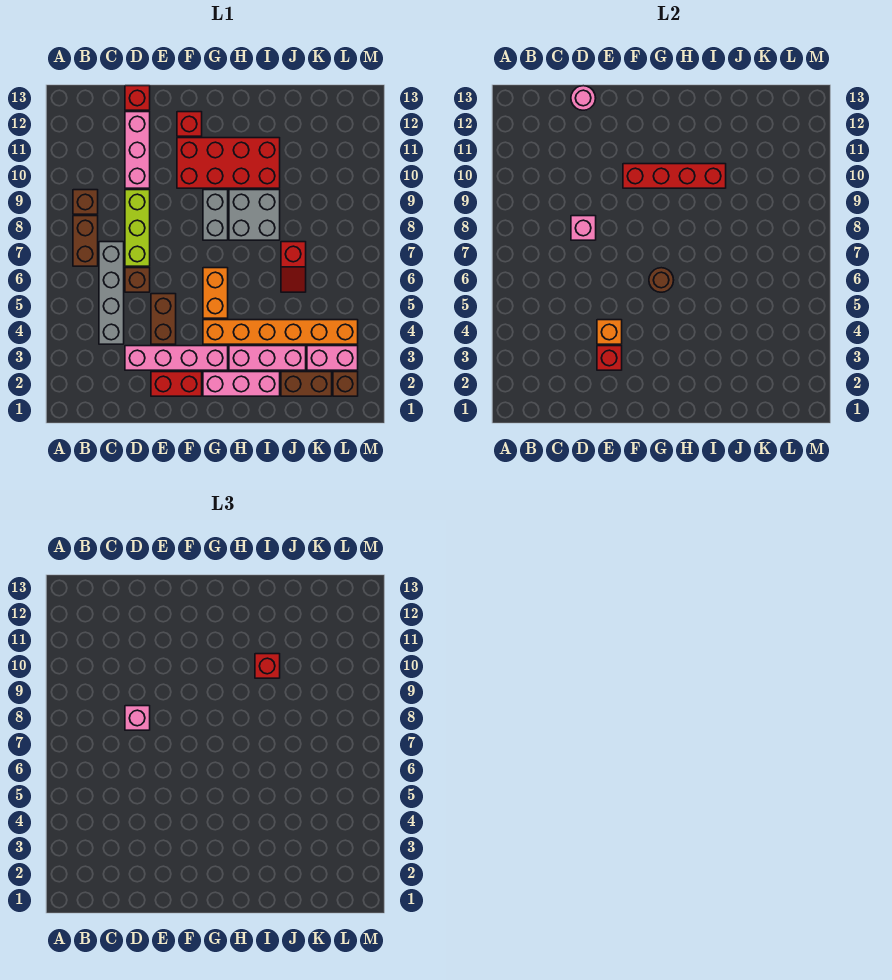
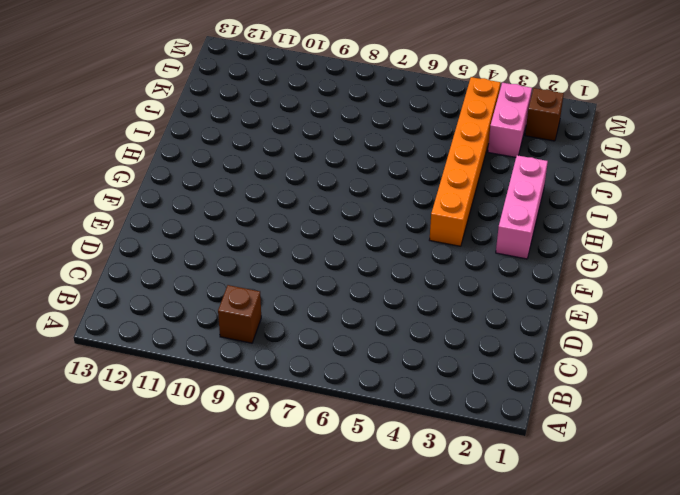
none -> brown 1x2 brick [73,216,98,266]
none -> grey 1x4 brick [99,242,124,344]
none -> pink 1x4 brick [125,346,228,370]
none -> brown 1x1 brick [125,268,150,292]

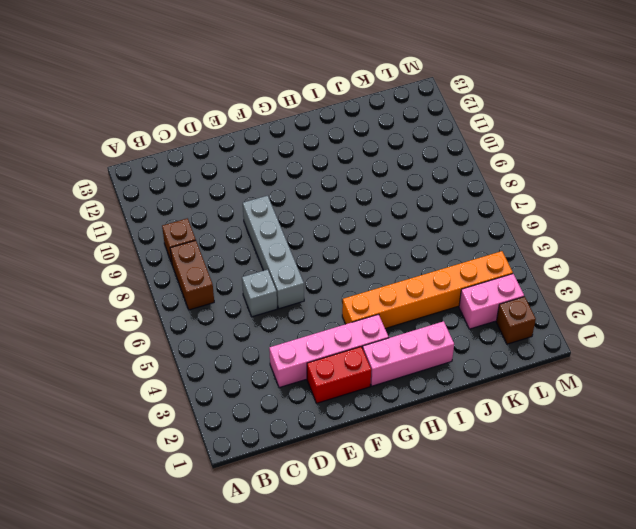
grey 1x1 brick [242,269,277,317] -> brown 1x1 brick [125,268,150,292]
grey 1x4 brick [243,196,304,309] -> grey 1x4 brick moved to [99,242,124,344]
none -> lime 1x3 brick [125,190,150,266]
none -> pink 1x3 brick [125,112,150,188]
none -> red 1x1 brick [125,86,150,110]
none -> brown 1x2 brick [151,294,176,344]

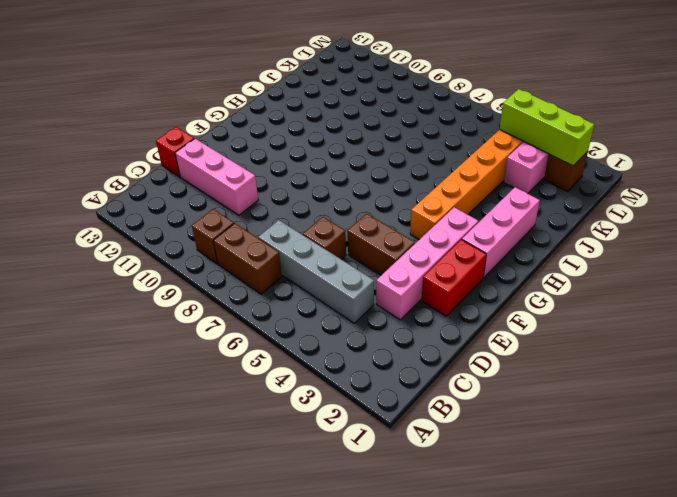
lime 1x3 brick [500,89,594,166] -> lime 1x3 brick moved to [125,190,150,266]
none -> red 2x4 brick [177,138,280,188]
none -> red 1x1 brick [177,112,202,136]
none -> orange 1x2 brick [203,268,228,318]
none -> grey 1x2 brick [203,190,228,240]

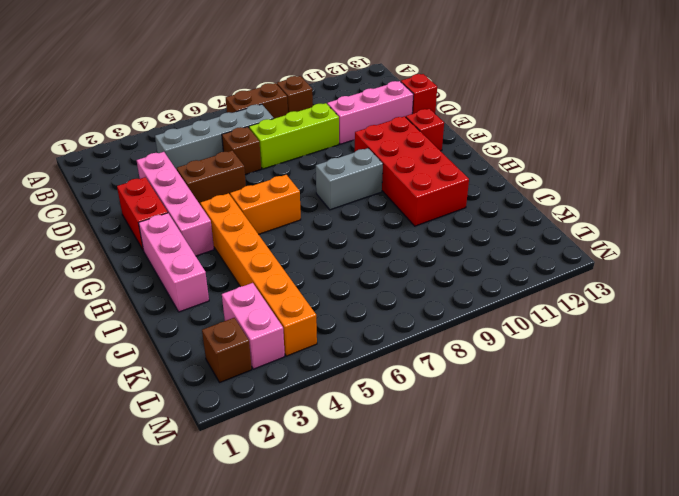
none -> pink 1x3 brick [229,346,306,370]
none -> grey 2x2 brick [229,190,280,240]
none -> brown 1x2 brick [281,372,332,396]
none -> red 1x2 slope [281,242,306,292]

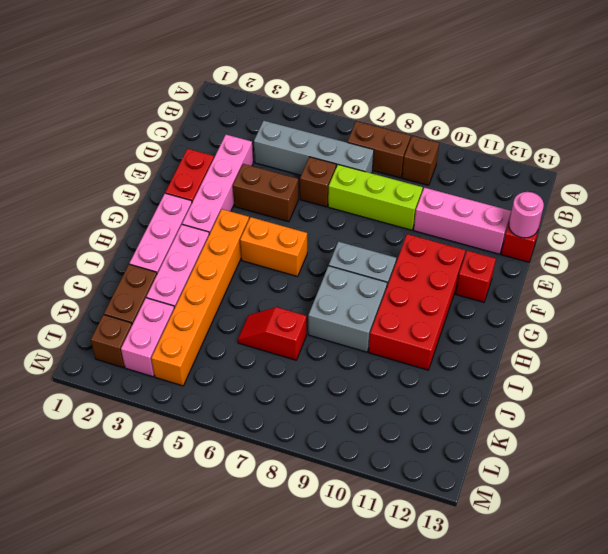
none -> pink 1x1 brick [571,216,596,240]
none -> red 1x1 brick [597,346,622,370]
none -> orange 1x1 brick [597,320,622,344]
none -> red 1x4 brick [623,164,726,188]

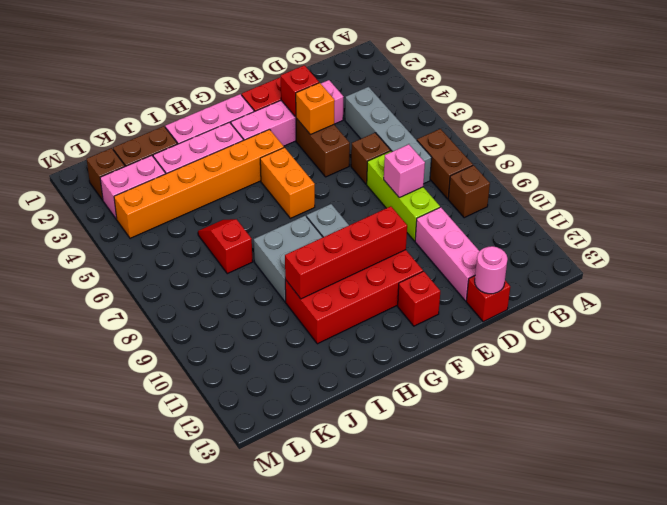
none -> brown 1x1 round brick [649,268,674,292]
none -> pink 1x1 brick [125,706,150,730]
none -> red 1x1 brick [255,654,280,678]

